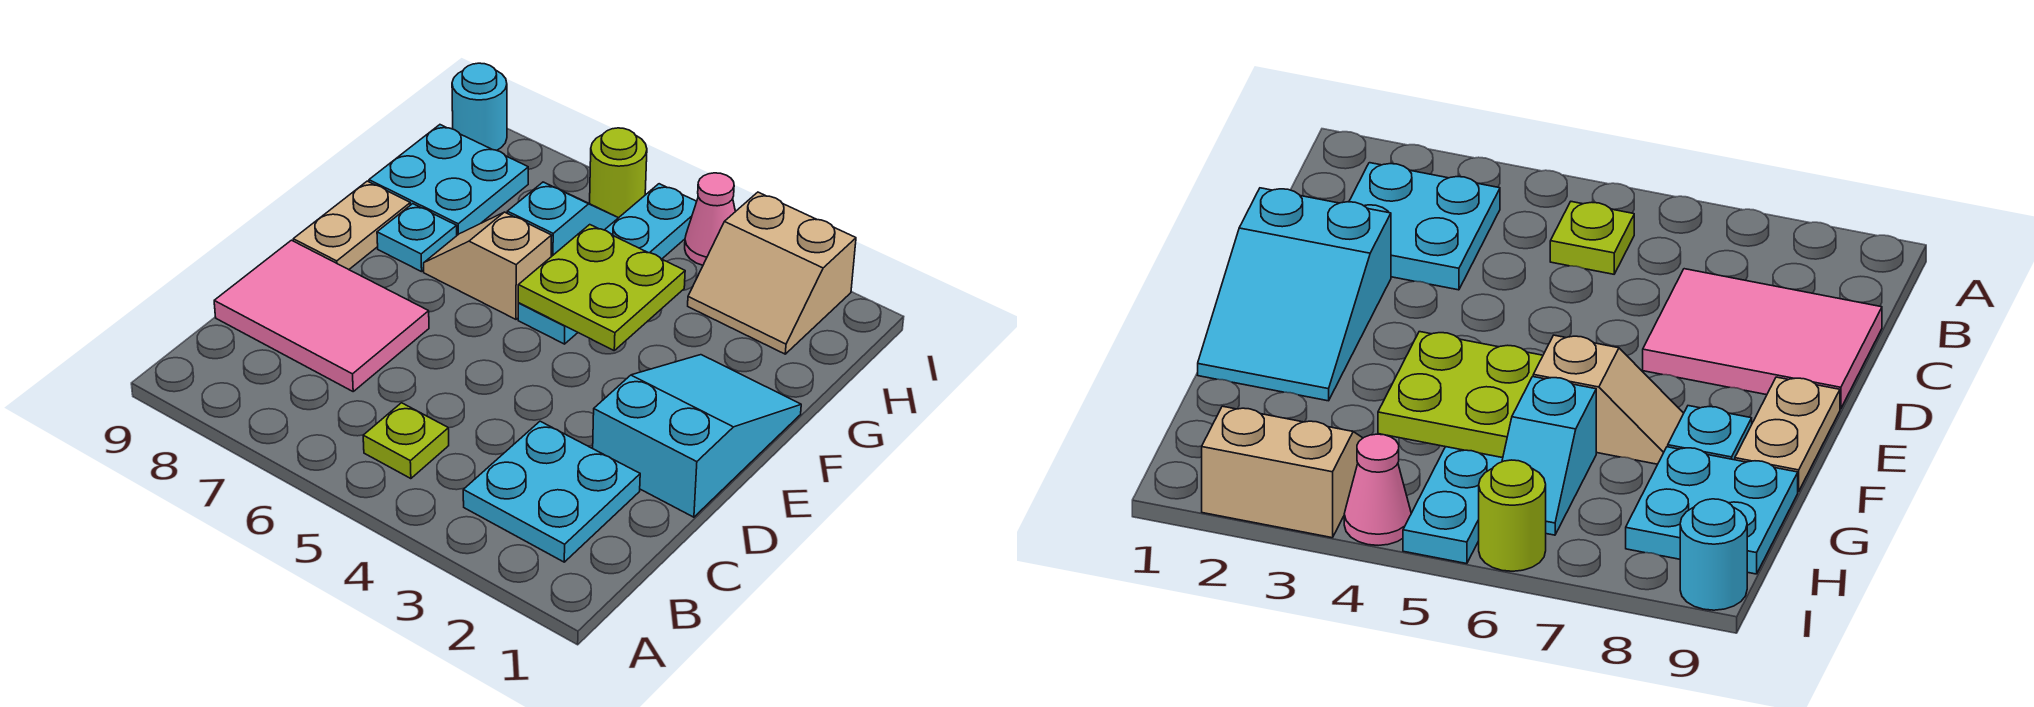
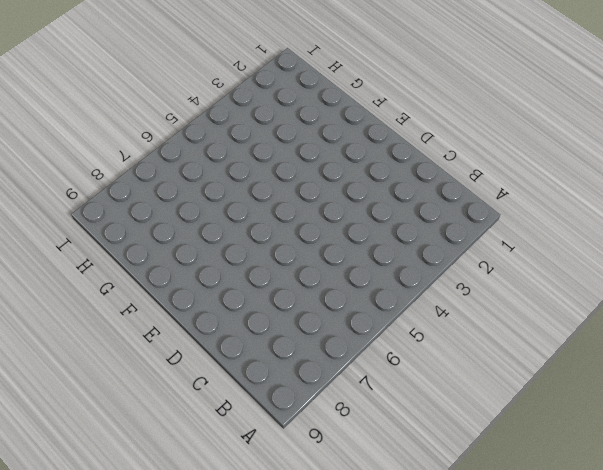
none -> cyan 2x2 plate [463,421,640,562]
none -> lime 1x1 plate [363,403,449,479]
none -> pink 2x3 tile [214,240,429,391]

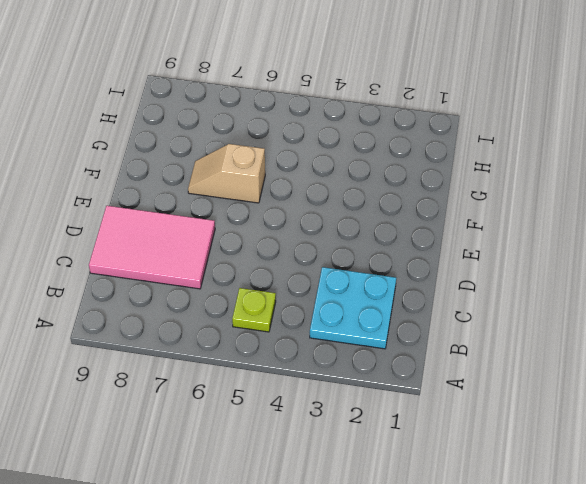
none -> cyan 2x3 slope [593,355,801,517]
none -> tan 1x2 plate [293,181,410,269]
none -> cyan 1x4 plate [518,184,697,344]

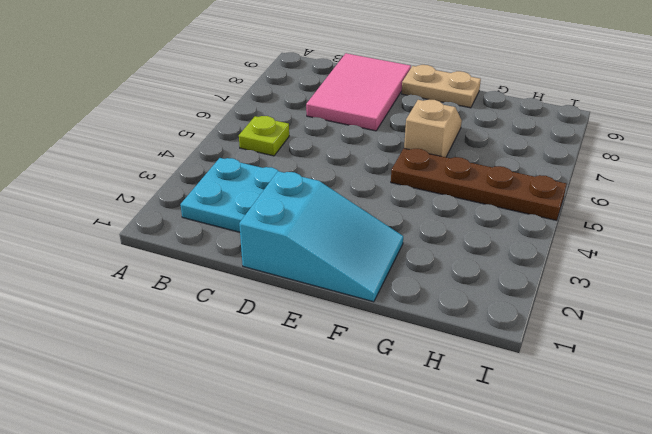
brown 1x4 plate [391,148,566,220] -> cyan 1x4 plate [518,184,697,344]
none -> cyan 1x1 plate [377,204,457,272]
none -> cyan 1x2 slope [507,182,618,257]
none -> cyan 2x2 plate [369,125,528,235]

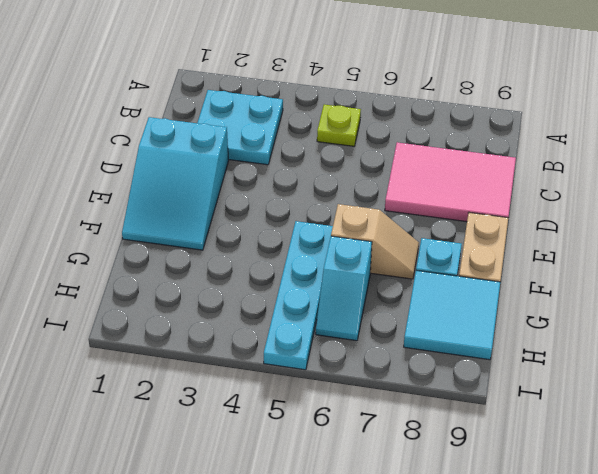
cyan 2x2 tile [404,270,500,360] -> cyan 2x2 plate [369,125,528,235]
none -> tan 2x2 slope [688,192,856,354]
none -> pink 1x1 cone [685,173,735,265]
none -> lime 1x1 round brick [590,128,647,218]

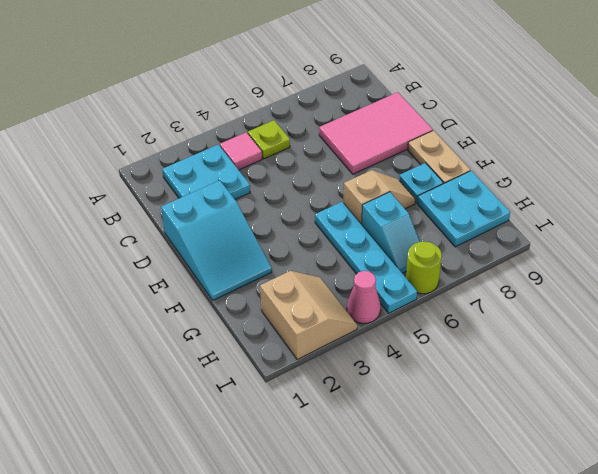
pink 1x1 tile [220,132,262,170] -> none
tan 2x2 slope [260,271,357,359] -> tan 2x2 slope turned to [688,192,856,354]
none -> cyan 1x1 round brick [452,63,507,150]
none -> lime 2x2 plate [518,225,685,350]

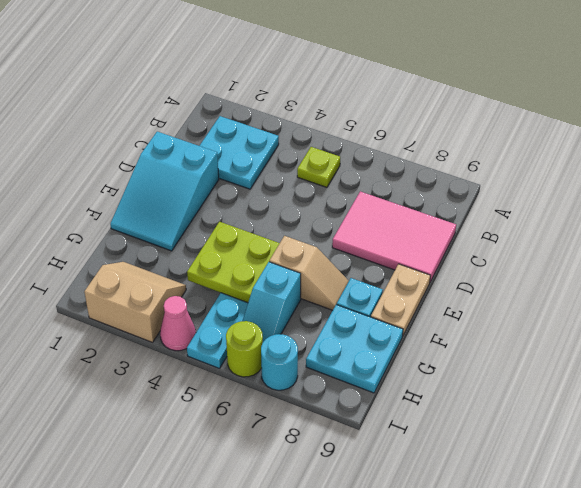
cyan 1x1 round brick [261,334,298,390] -> cyan 1x1 round brick moved to [452,63,507,150]

